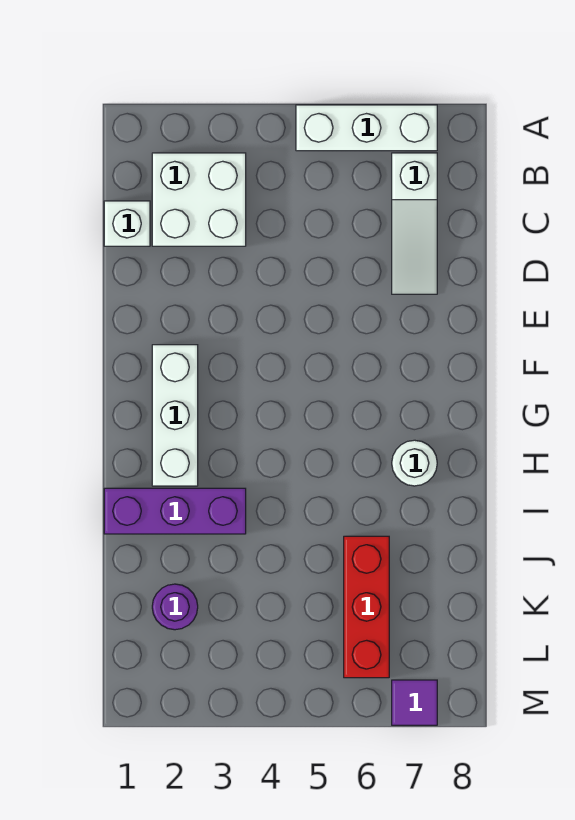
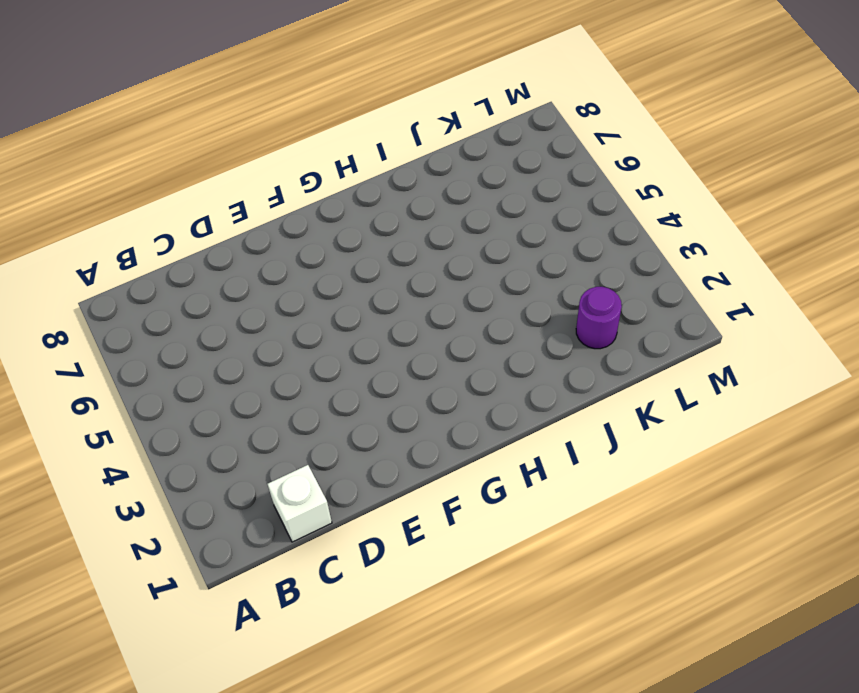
none -> white 1x3 brick [296,105,437,151]
none -> white 2x2 brick [152,153,246,246]

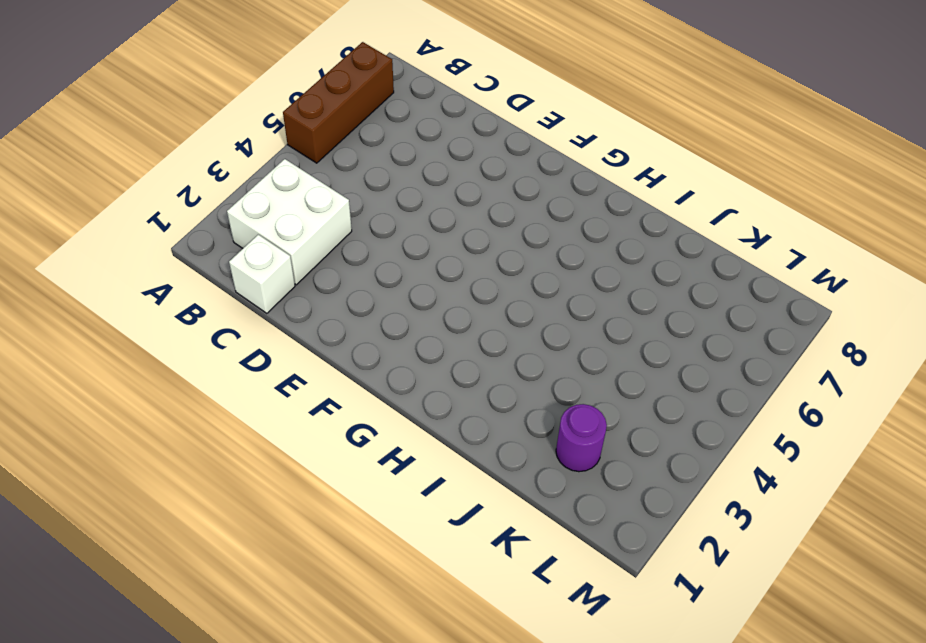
brown 1x3 brick [283,42,394,163] -> white 1x3 brick [296,105,437,151]
none -> white 1x3 slope [392,153,437,294]
none -> white 1x3 brick [152,345,198,486]

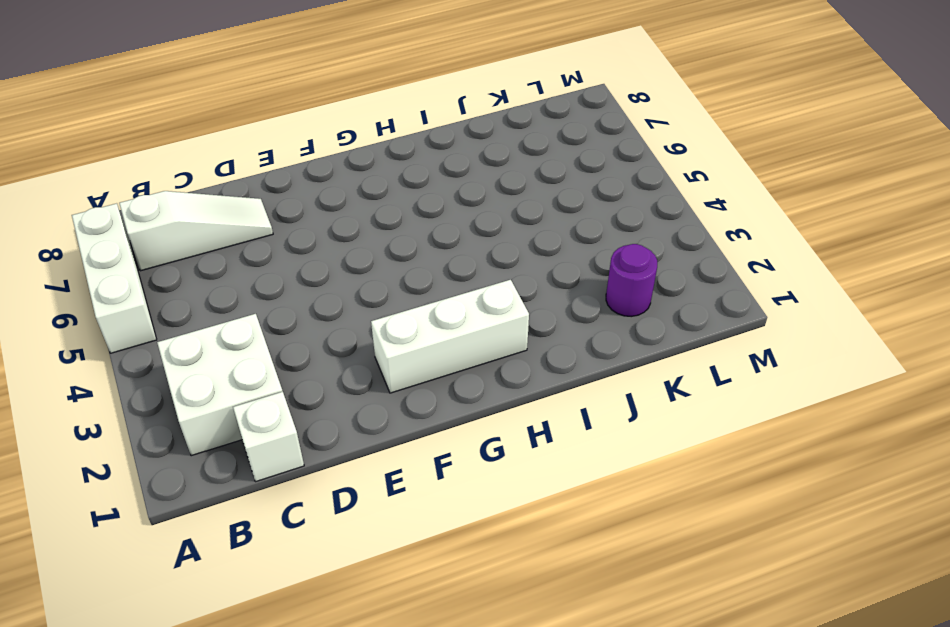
none -> white 1x1 round brick [392,440,437,486]
none -> purple 1x3 brick [104,488,246,534]

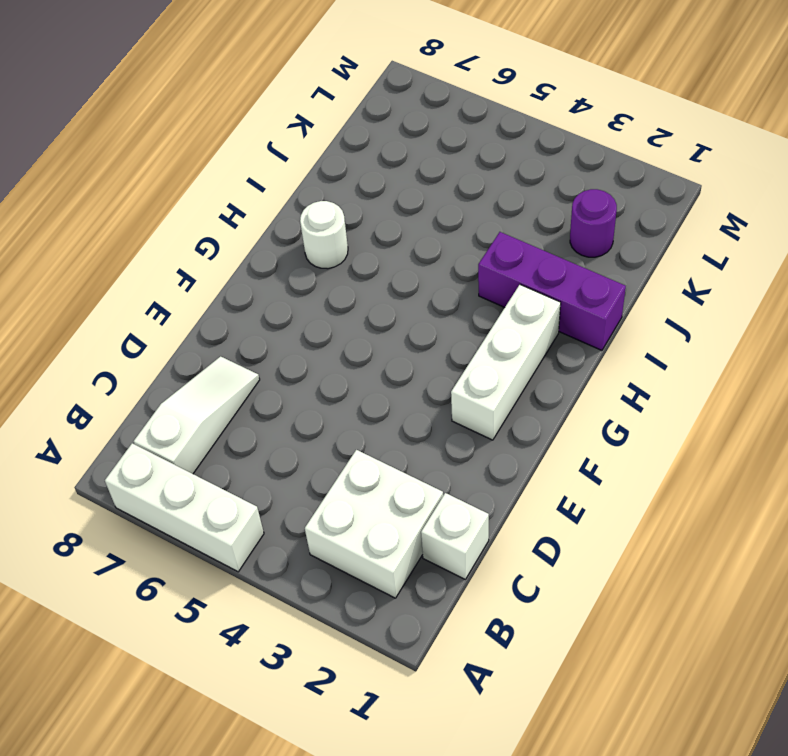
none -> red 1x3 brick [344,536,389,678]
none -> purple 1x1 tile [392,680,437,725]

